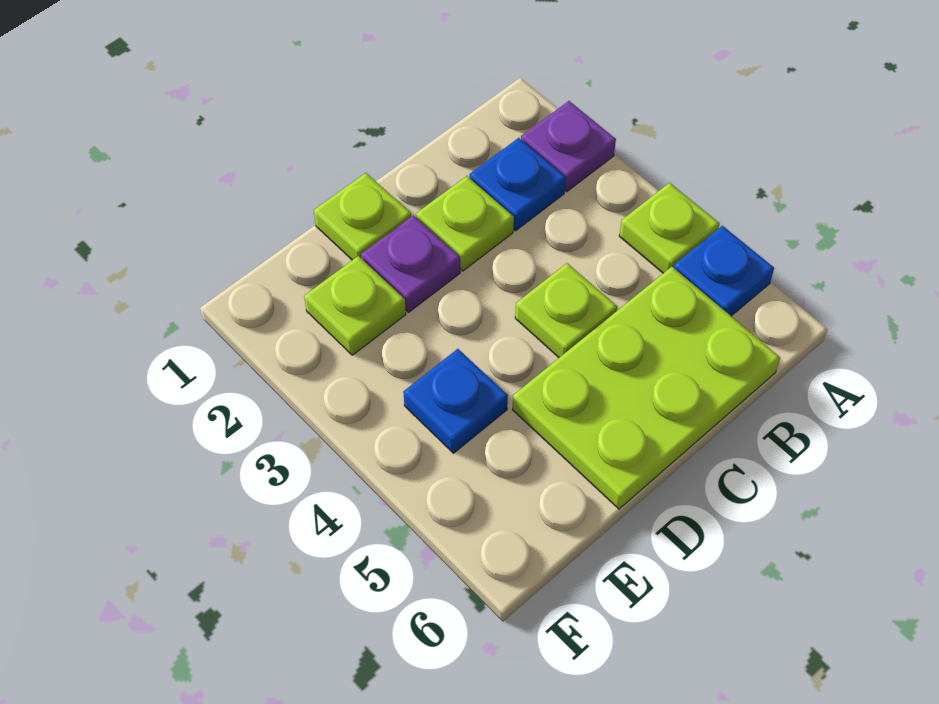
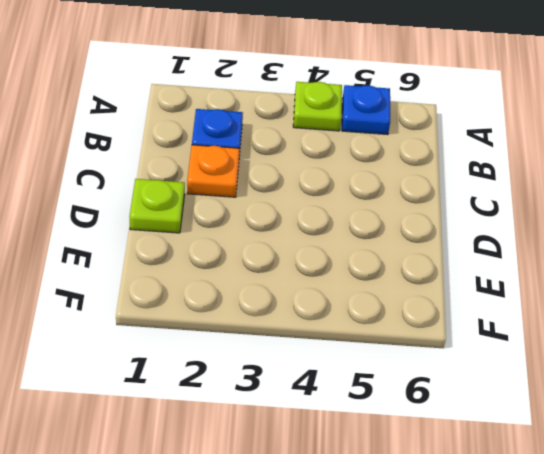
orange 1x1 plate [187,145,240,197] -> lime 1x1 plate [416,176,514,271]
none -> purple 1x1 plate [521,101,616,192]
none -> lime 2x3 plate [512,267,780,509]

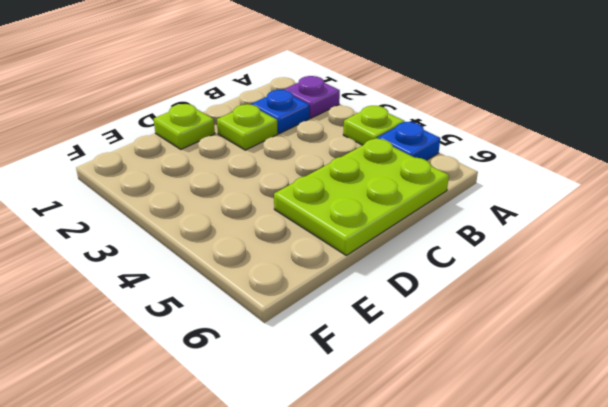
none -> lime 1x1 plate [515,263,617,358]
none -> purple 1x1 plate [361,215,460,312]

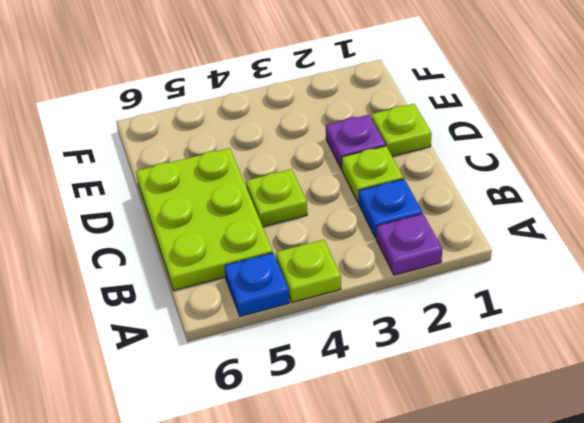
none -> lime 1x1 plate [304,256,406,355]
none -> blue 1x1 plate [403,349,508,453]

